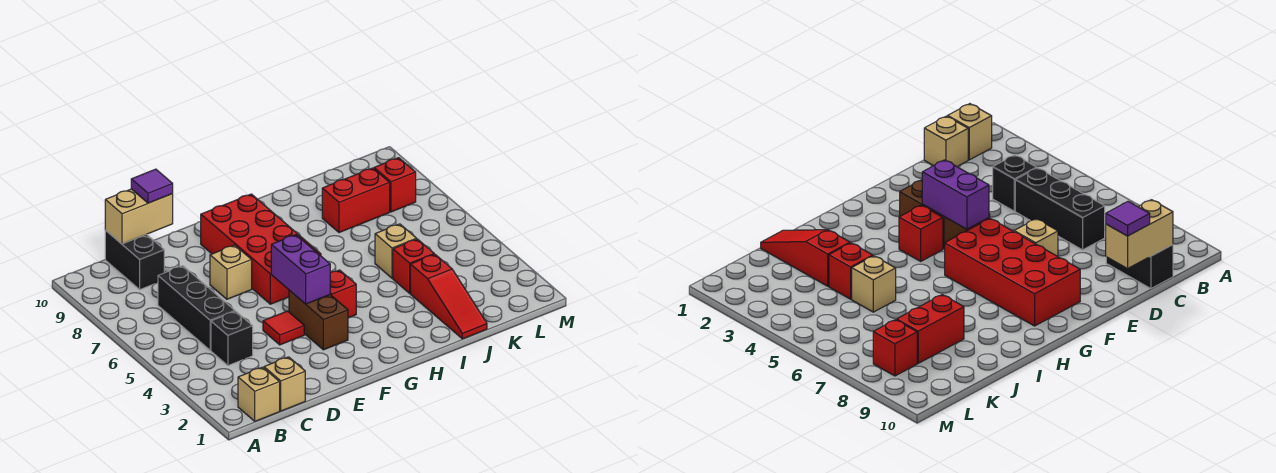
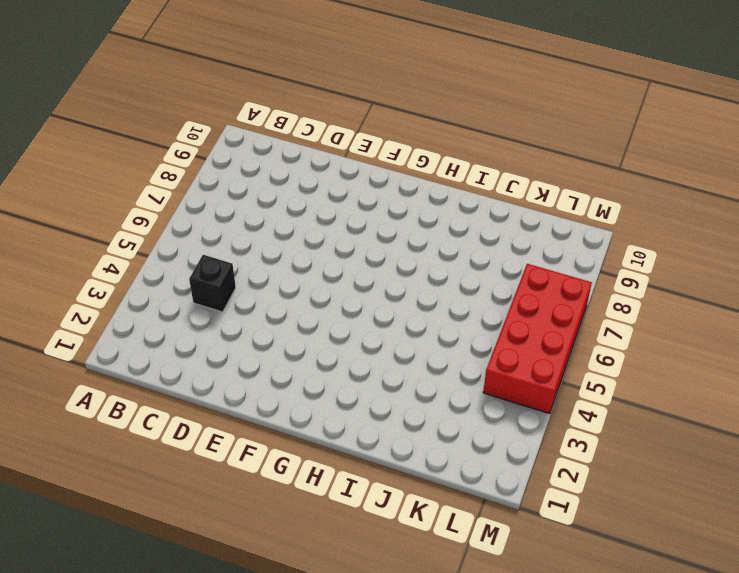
red 2x4 brick [483,264,592,414] -> red 2x4 brick moved to [201,194,321,304]
none -> tan 1x1 brick [238,367,280,421]
none -> tan 1x1 brick [264,357,305,411]
none -> black 1x3 brick [158,266,235,350]

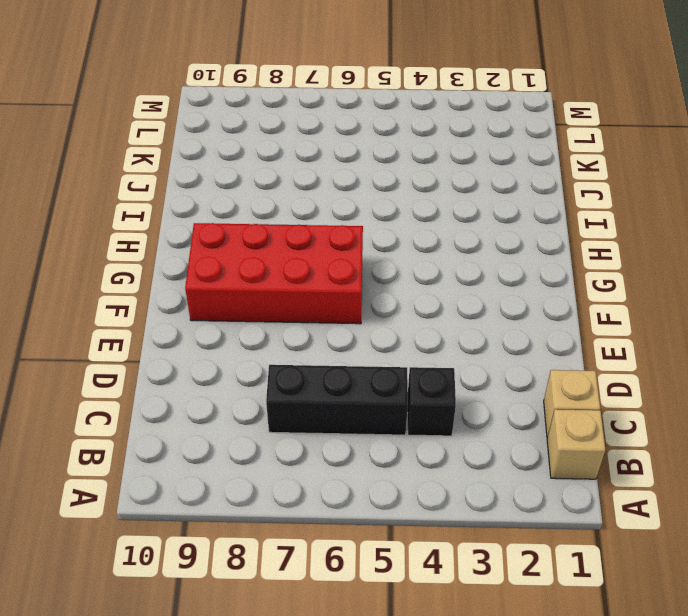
none -> black 1x2 brick [105,230,164,289]
none -> red 1x1 tile [263,311,304,345]
none -> tan 1x1 brick [210,245,252,299]

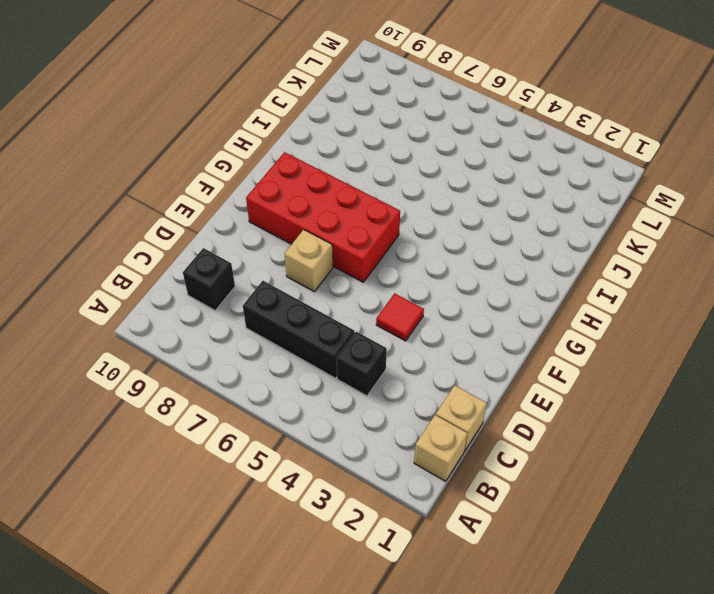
black 1x1 brick [183,248,235,310] -> black 1x2 brick [105,230,164,289]
none -> brown 1x2 brick [289,290,348,350]
none -> red 1x1 brick [330,270,356,318]
none -> red 1x3 slope [410,254,487,339]

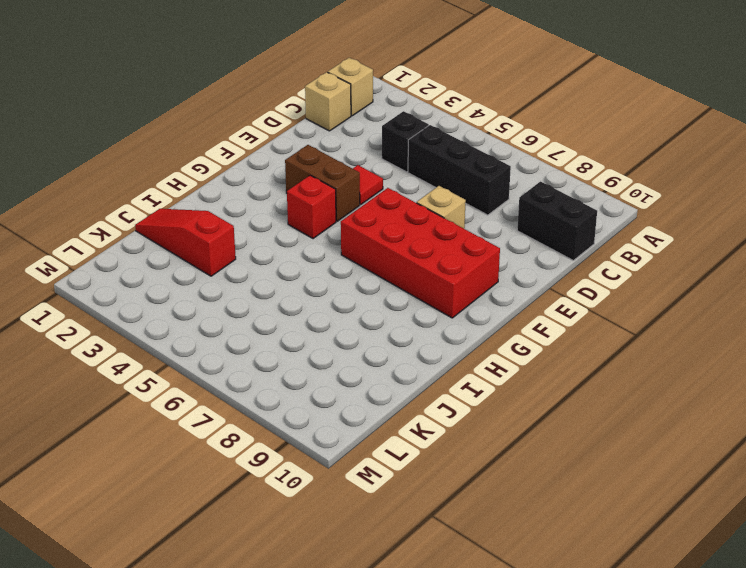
none -> red 1x1 brick [393,239,434,293]
none -> tan 1x1 brick [375,224,417,278]
none -> red 1x2 brick [322,168,390,233]

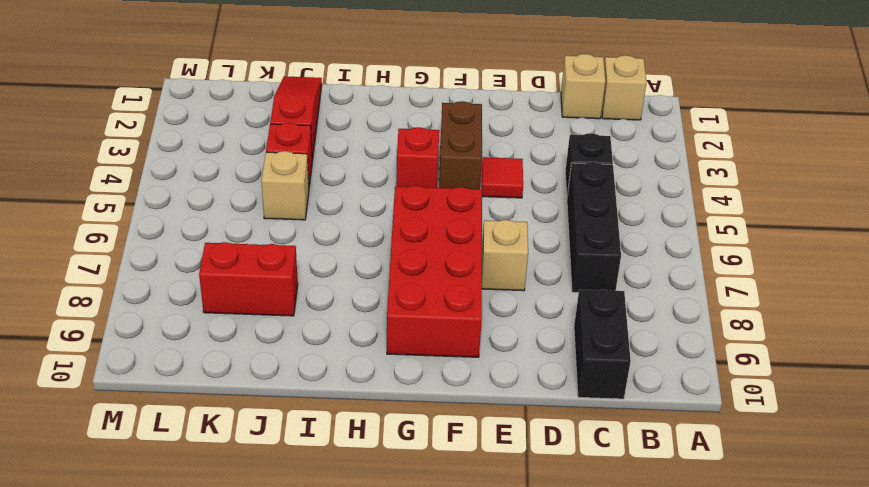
none -> red 1x1 brick [374,158,416,212]
none -> tan 1x2 brick [105,189,173,244]
none -> purple 1x2 brick [271,235,330,304]

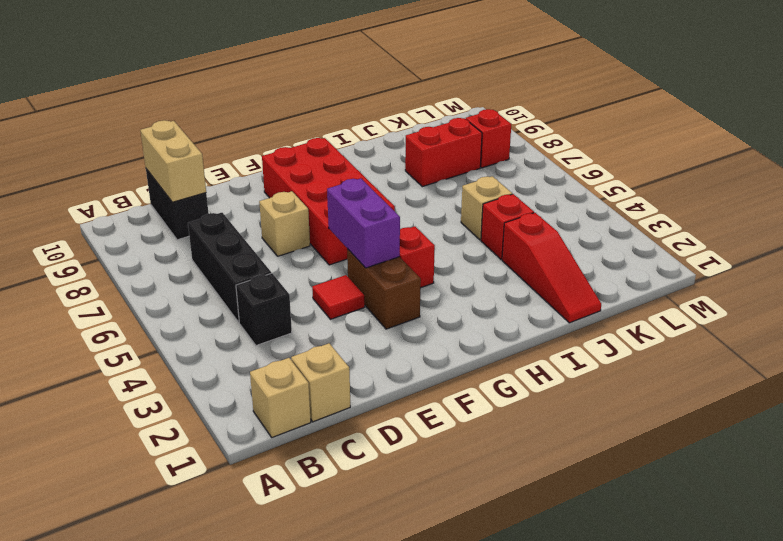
tan 1x2 brick [140,120,206,202] -> tan 1x2 brick turned to [105,189,173,244]
none -> purple 1x1 tile [131,169,173,203]

